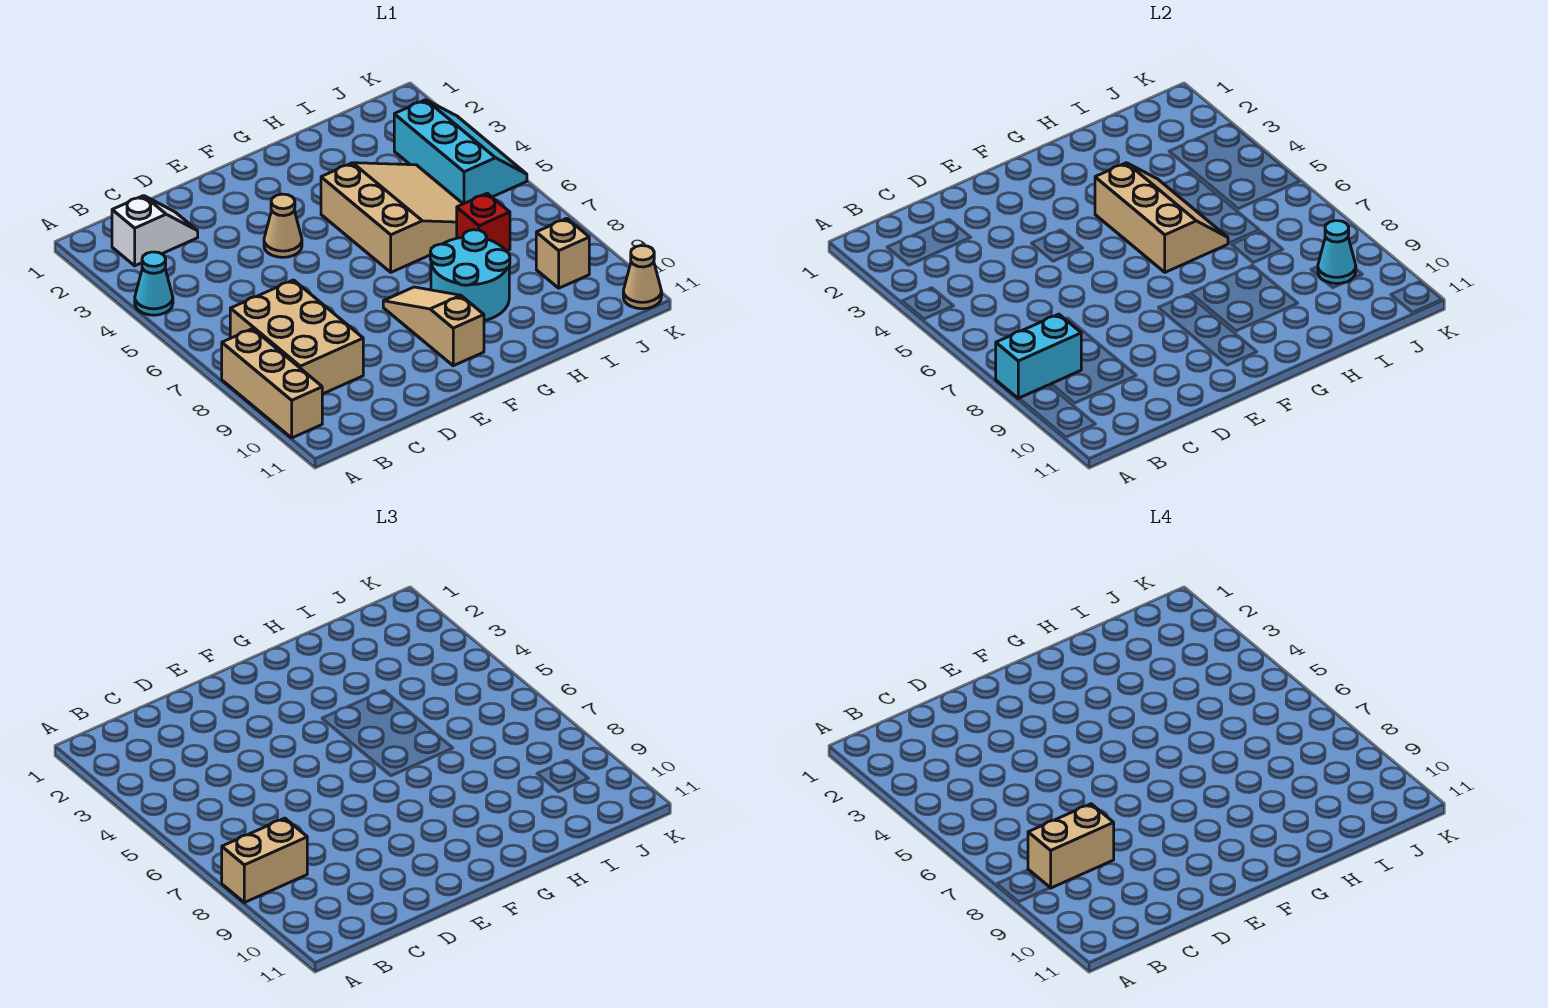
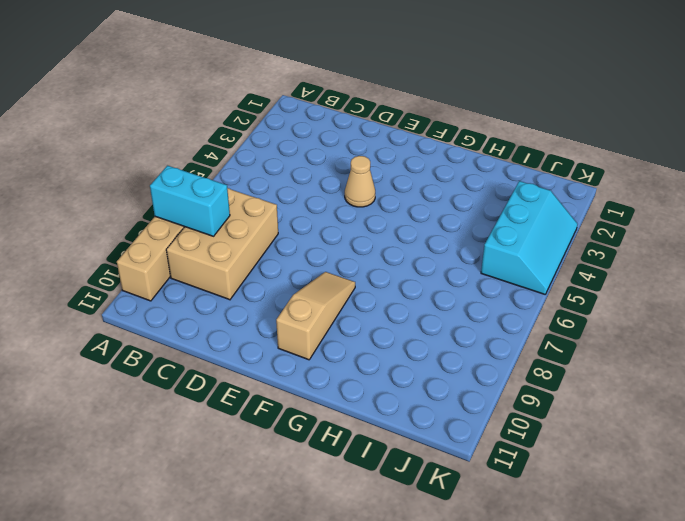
none -> cyan 1x1 cone [135,252,173,315]
none -> white 1x2 slope [112,196,198,266]
none -> tan 3x3 slope [321,163,463,272]

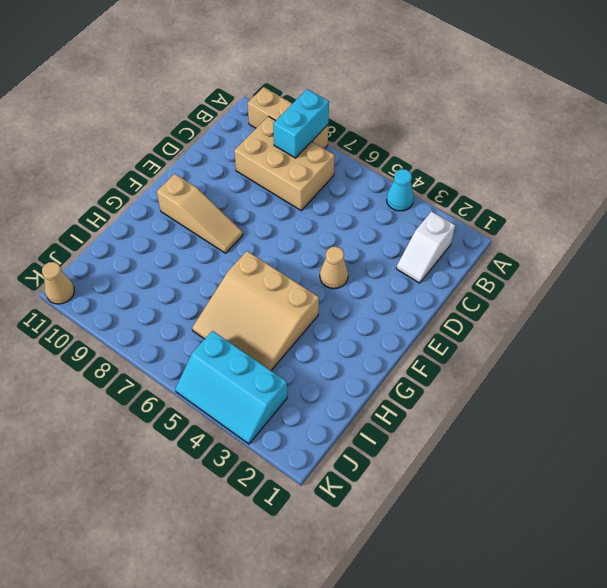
none -> cyan 2x2 round brick [430,230,510,321]
none -> red 1x1 brick [457,193,510,251]
none -> tan 1x1 brick [536,218,589,288]

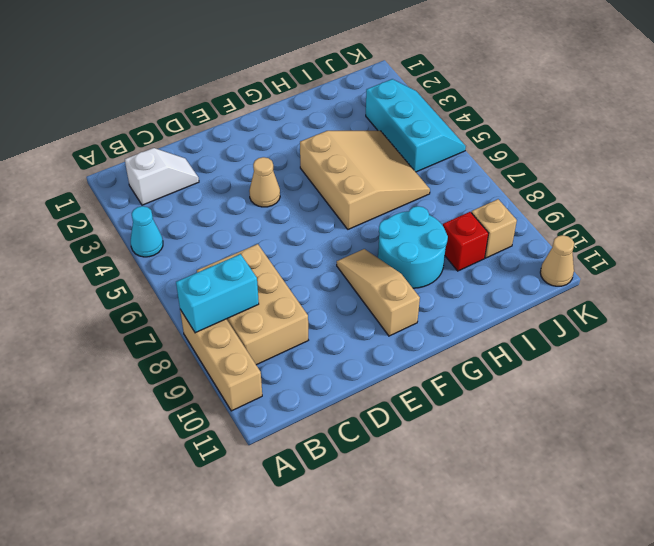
red 1x1 brick [443,212,489,271] -> red 1x1 brick moved to [457,193,510,251]
none -> tan 2x3 slope [1095,163,1228,272]
none -> cyan 1x1 cone [1318,221,1356,283]
none -> tan 1x2 brick [222,818,307,903]

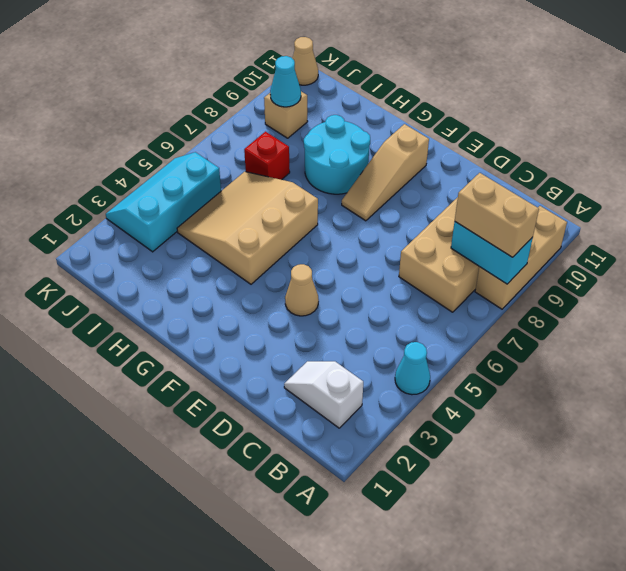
none -> tan 2x3 slope [1095,163,1228,272]
none -> tan 1x2 brick [1028,804,1114,888]

